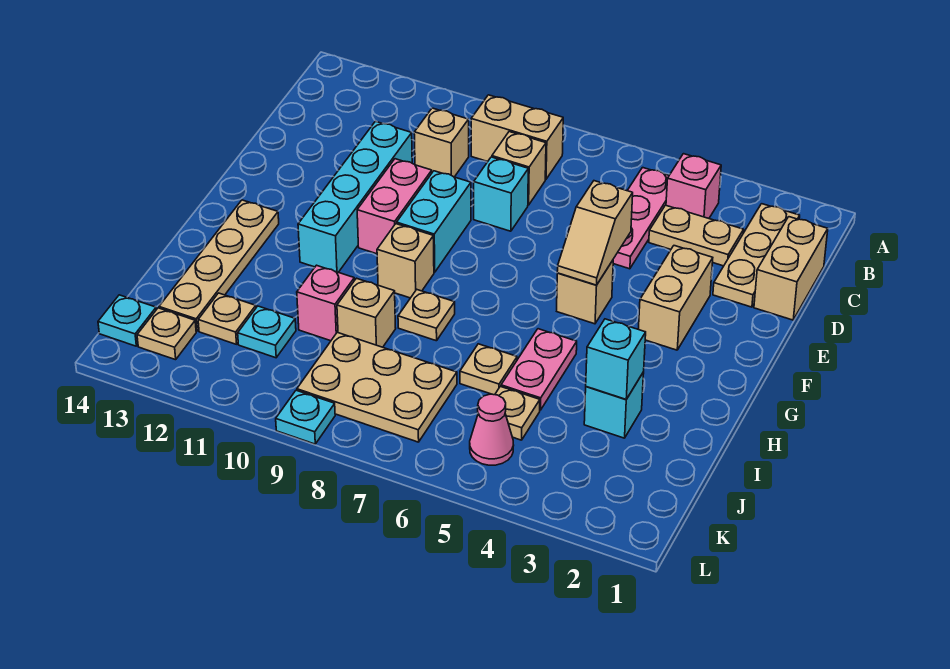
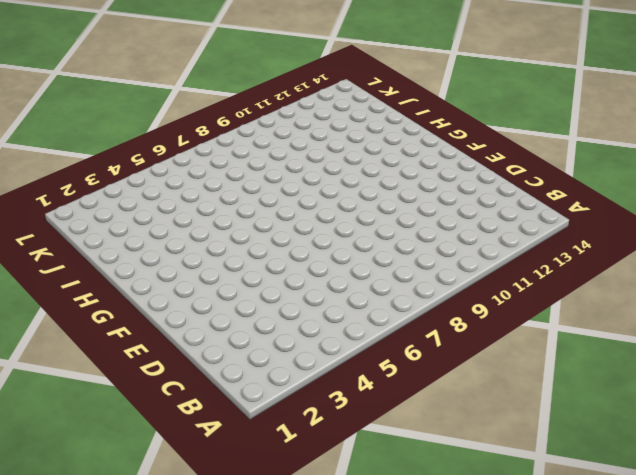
none -> tan 1x3 plate [713,204,800,307]
none -> pink 1x1 brick [666,154,721,218]
none -> pink 1x3 plate [613,168,669,269]
none -> tan 1x2 brick [471,95,563,179]

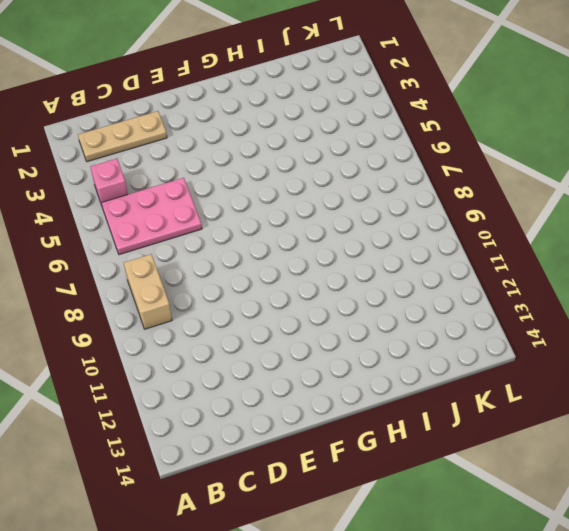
pink 2x3 plate [101,178,202,255] -> pink 1x3 plate [613,168,669,269]
none -> tan 1x2 brick [754,217,828,320]
none -> tan 1x2 plate [649,205,743,266]
none -> tan 1x1 brick [492,132,546,205]
none -> tan 1x1 brick [414,108,469,177]

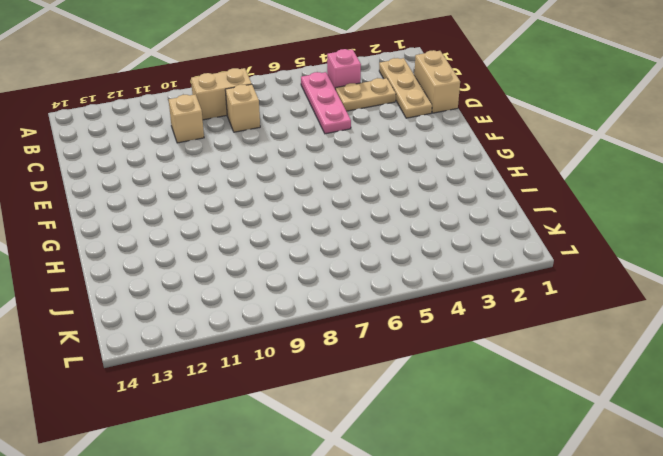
none -> cyan 1x1 brick [474,157,528,231]
none -> cyan 1x4 brick [298,121,412,272]
none -> tan 1x2 brick [638,246,713,350]
none -> cyan 1x2 brick [397,171,471,272]

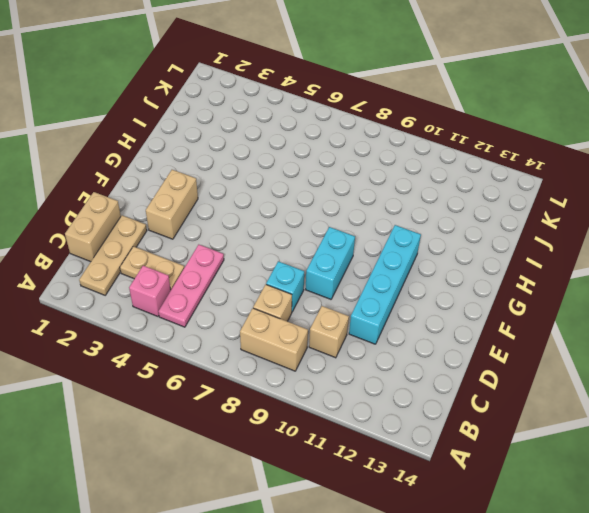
none -> pink 1x2 brick [357,159,432,254]
none -> tan 1x1 brick [557,261,613,324]
none -> tan 1x1 brick [377,224,434,298]
none -> tan 1x4 plate [159,200,279,331]

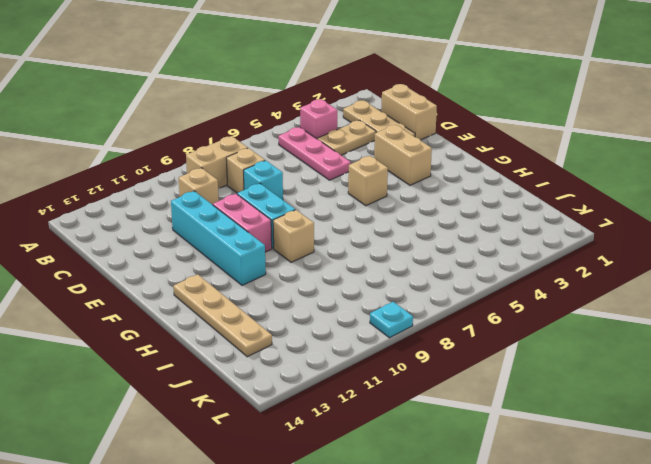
none -> pink 1x2 plate [501,329,577,410]
none -> tan 1x1 plate [398,290,455,341]
none -> cyan 1x1 brick [584,372,644,438]
none -> tan 1x1 plate [460,344,517,395]

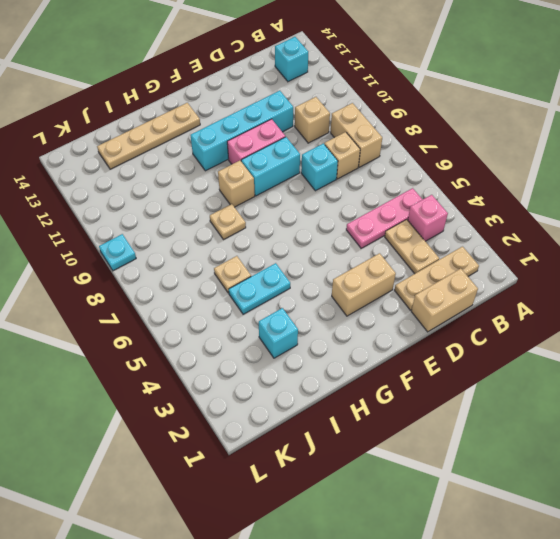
cyan 1x1 brick [275,37,308,82] -> cyan 1x1 brick moved to [586,319,646,399]
cyan 1x2 plate [229,263,290,314] -> pink 1x2 plate [501,329,577,410]
none -> tan 1x1 brick [557,261,613,324]
none -> tan 1x1 brick [337,278,396,347]
none -> pink 1x1 brick [297,265,354,341]
none -> tan 1x1 plate [495,386,540,440]

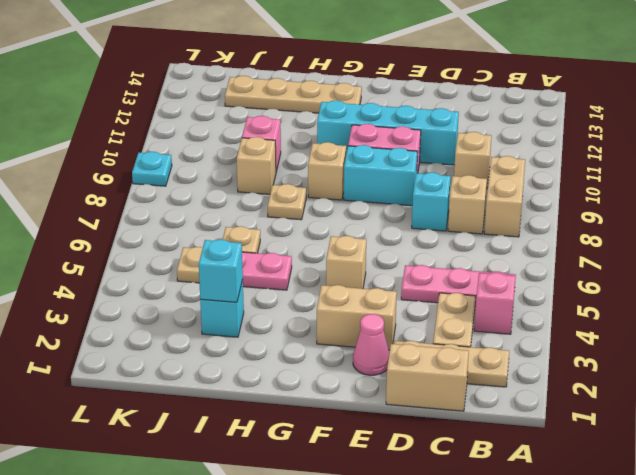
pink 1x1 cone [353,314,389,375] -> pink 1x1 cone moved to [470,394,514,465]
none -> tan 2x3 plate [297,332,457,442]
none -> cyan 1x1 plate [238,306,296,358]
none -> tan 1x1 plate [198,293,256,344]
none -> tan 1x1 plate [137,308,196,360]

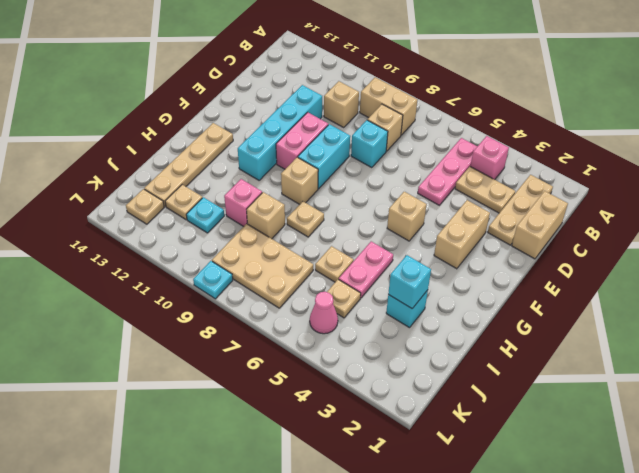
none -> cyan 1x1 plate [98,295,156,346]
none -> tan 1x2 slope [557,181,633,285]

